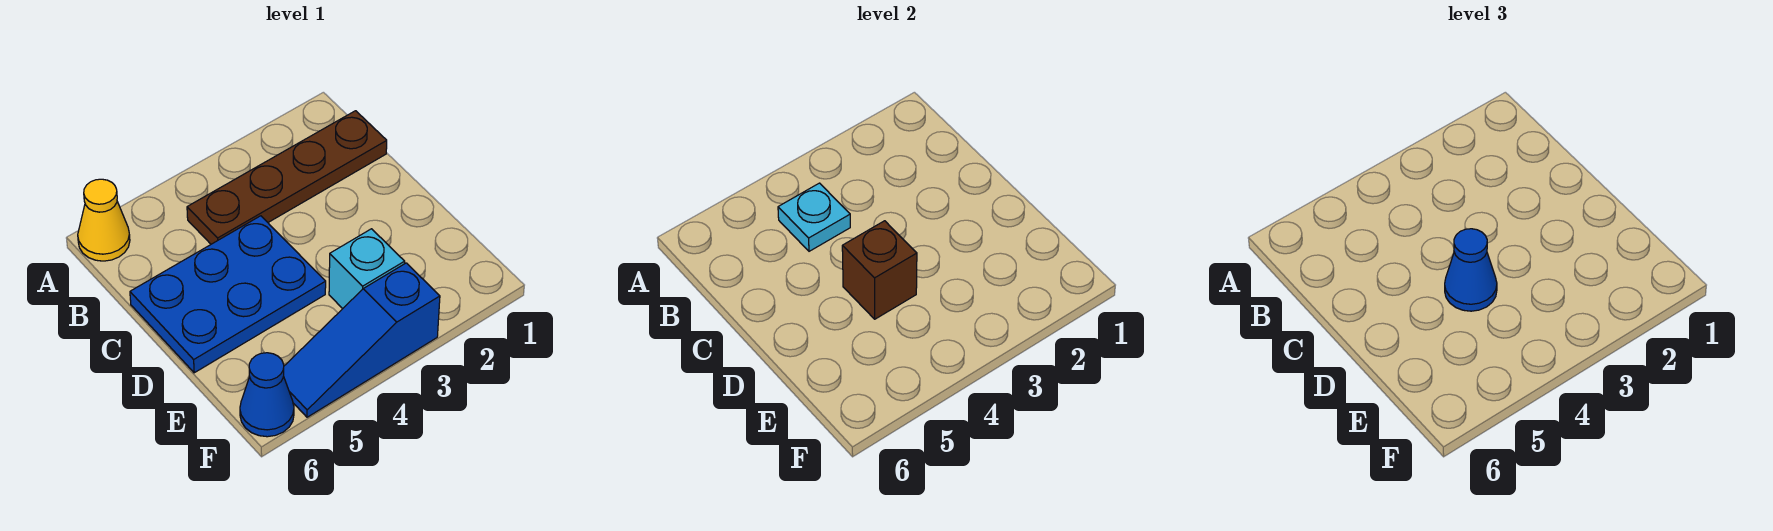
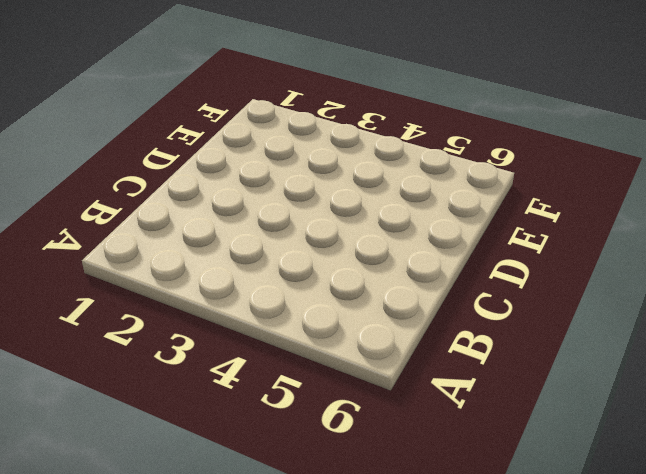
none -> yellow 1x1 cone [78,179,130,261]
none -> brown 1x4 plate [187,111,387,244]

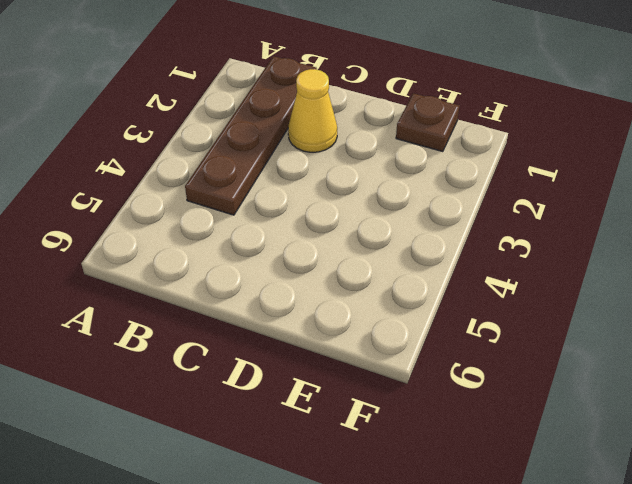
yellow 1x1 cone [288,69,337,152] -> yellow 1x1 cone moved to [78,179,130,261]
brown 1x1 plate [396,93,459,152] -> none
none -> blue 2x3 plate [130,216,326,373]
none -> cyan 1x1 brick [329,229,405,309]

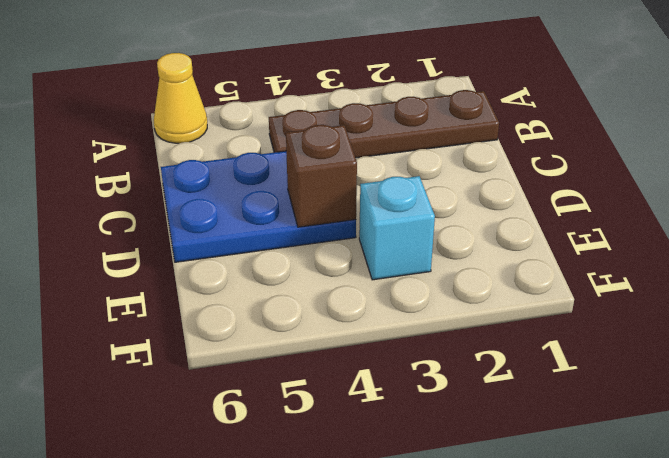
none -> blue 1x3 slope [284,263,440,417]
none -> blue 1x1 cone [240,353,294,437]

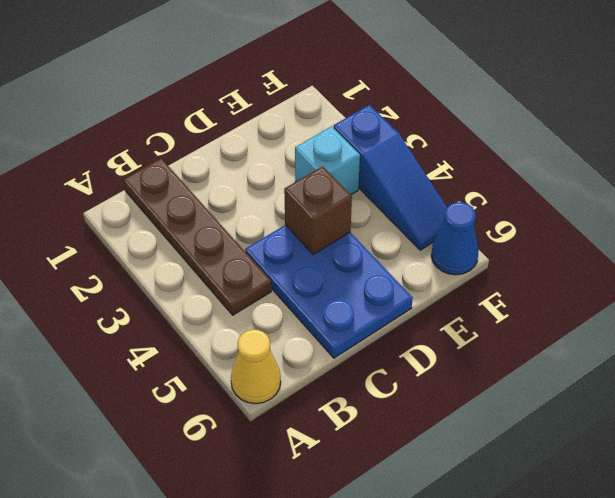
none -> cyan 1x1 plate [778,183,850,251]
none -> blue 1x1 cone [1445,229,1497,311]

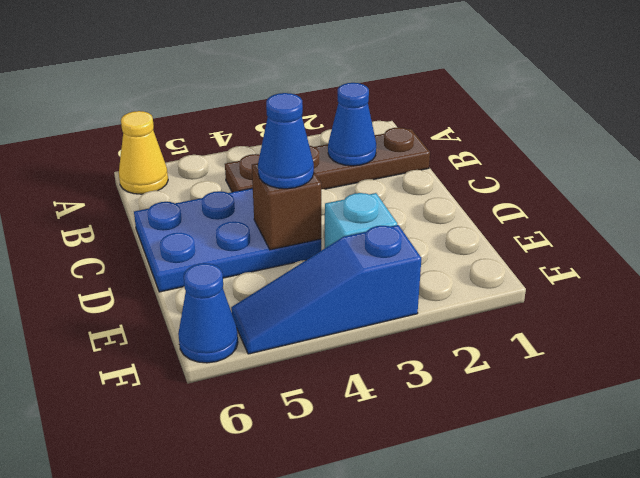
blue 1x1 cone [328,83,376,166] -> none
none -> cyan 1x1 plate [778,183,850,251]

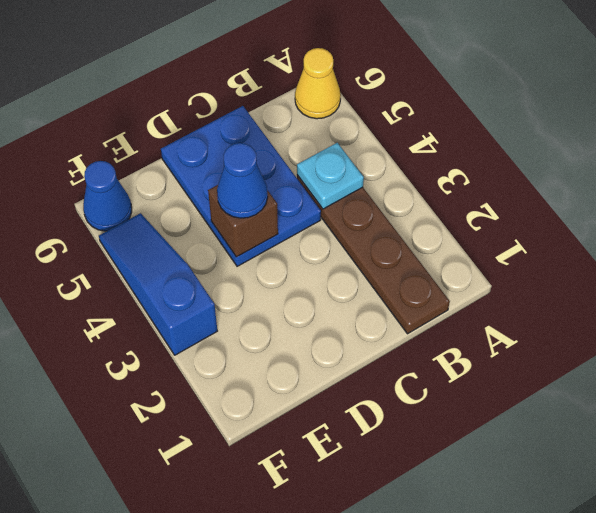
none -> cyan 1x1 brick [329,229,405,309]

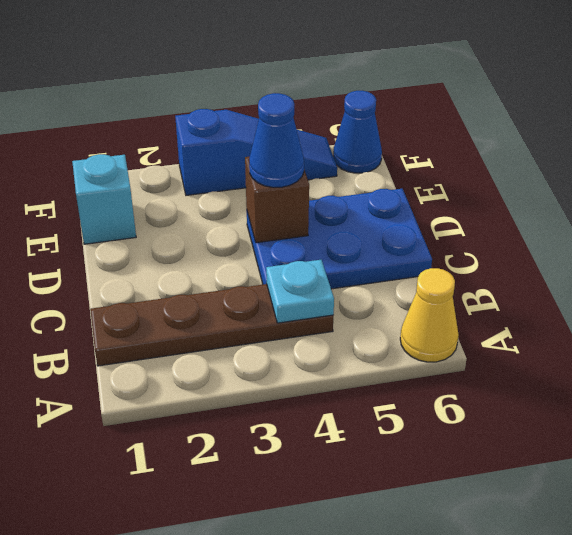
cyan 1x1 brick [72,154,136,244] -> cyan 1x1 brick moved to [329,229,405,309]

